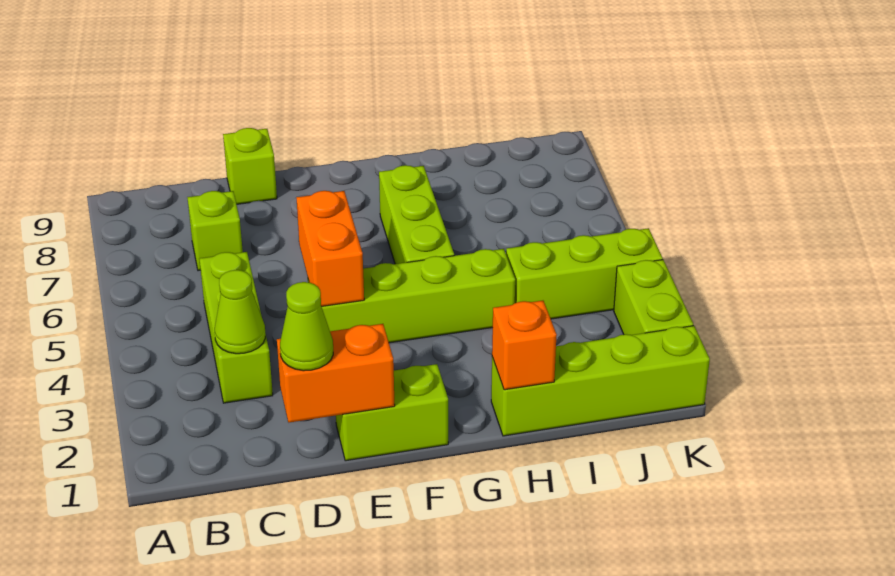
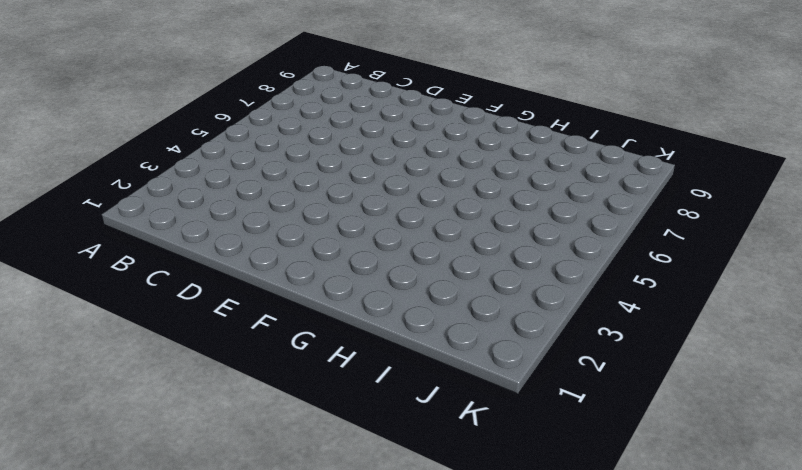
none -> lime 1x3 brick [200,252,273,403]
none -> lime 1x1 brick [187,191,243,271]
none -> lime 1x1 brick [223,128,277,204]

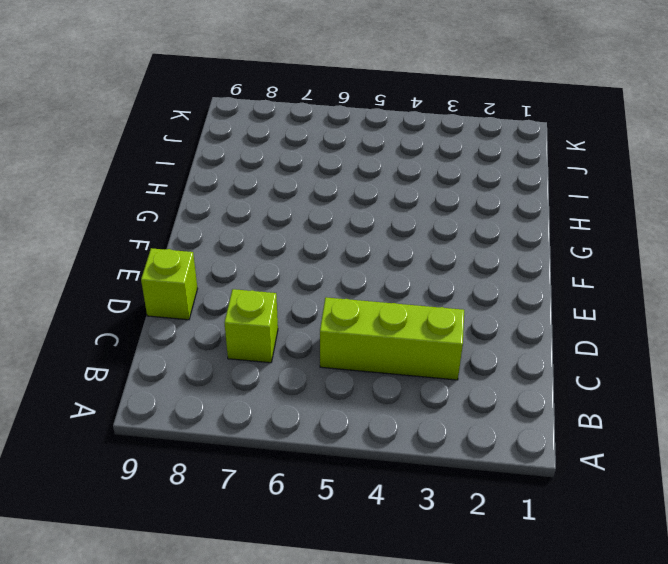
none -> lime 1x2 brick [336,364,448,461]
none -> lime 1x4 brick [308,249,515,343]
none -> lime 1x3 brick [379,165,454,264]

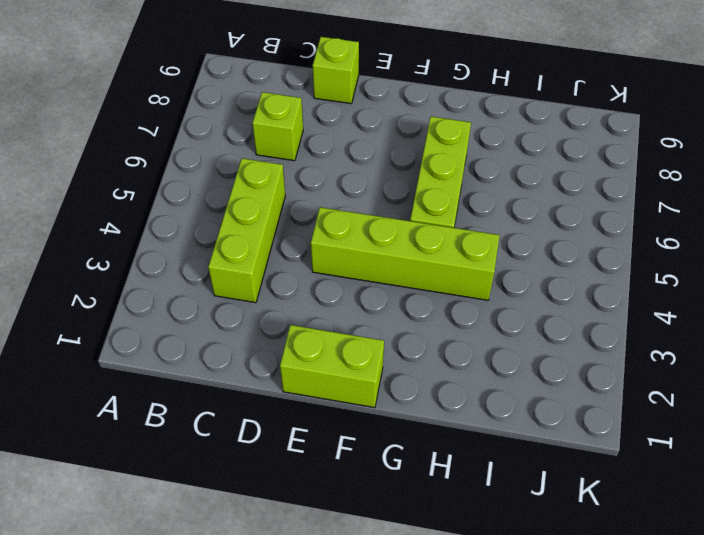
none -> lime 1x4 brick [491,326,710,436]
none -> lime 1x3 brick [506,228,663,319]
none -> lime 1x2 brick [614,260,693,335]

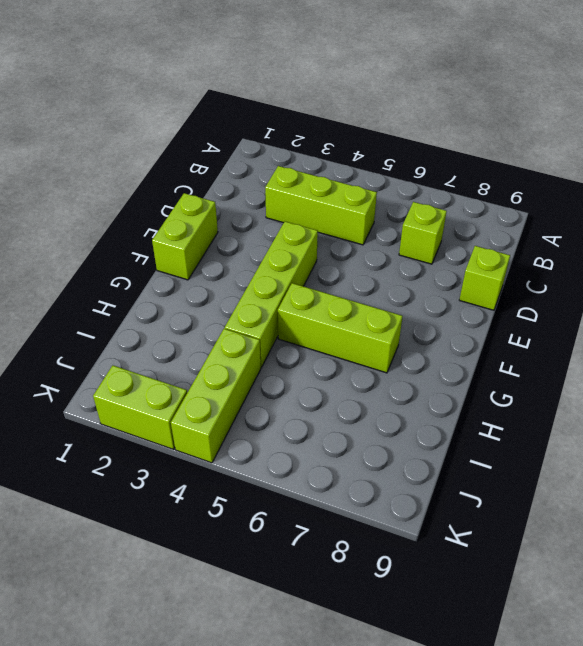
none -> lime 1x4 brick [491,326,710,436]
none -> lime 1x1 cone [215,270,265,354]
none -> orange 1x2 brick [277,324,395,422]

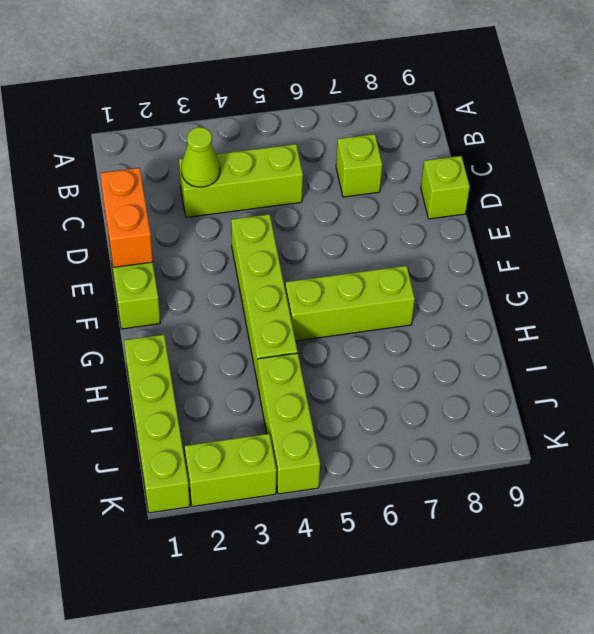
none -> orange 1x2 brick [296,191,364,306]
none -> orange 1x1 brick [492,301,557,390]
none -> lime 1x1 cone [280,282,333,371]

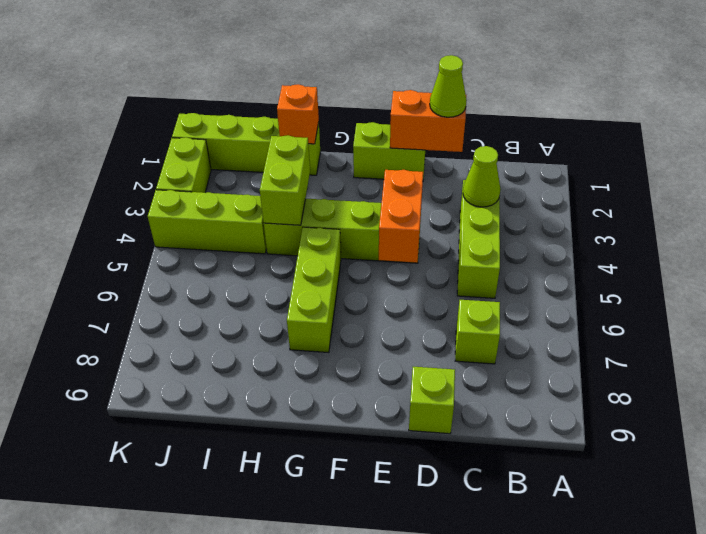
lime 1x2 brick [260,135,310,225] -> none

